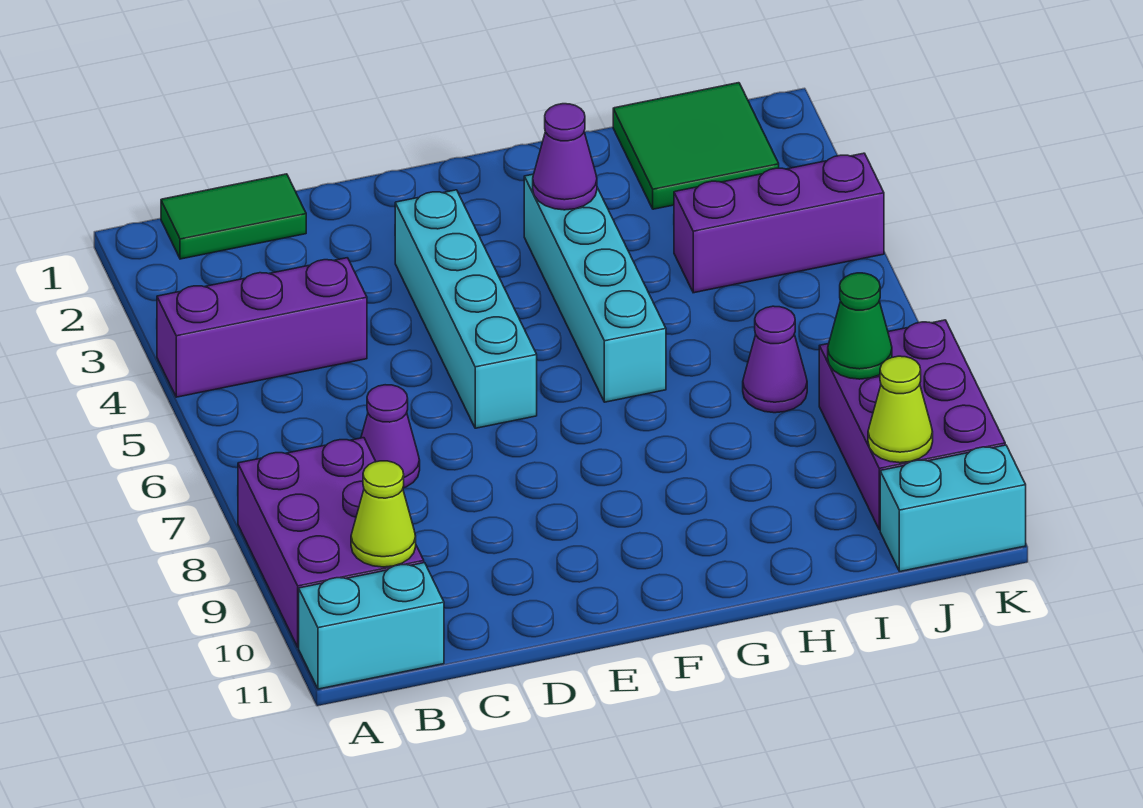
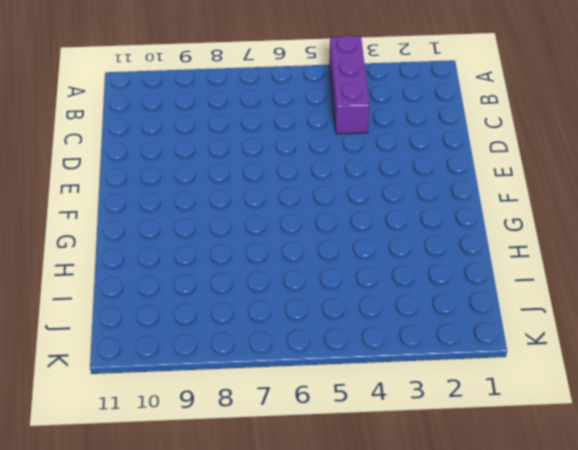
none -> purple 2x3 brick [238,438,424,647]
none -> cyan 1x2 brick [299,563,444,689]
none -> green 1x2 tile [161,174,306,259]

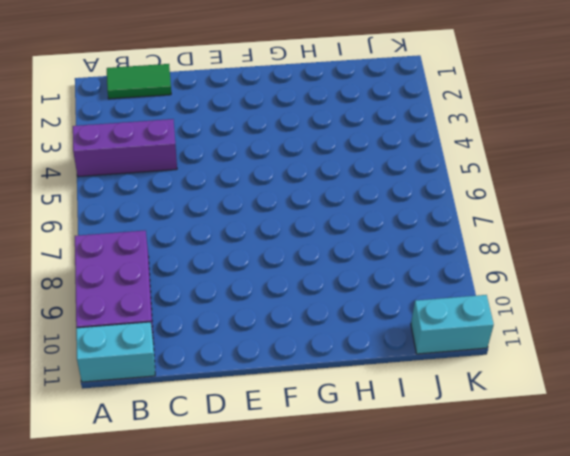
none -> purple 1x1 cone [361,385,420,488]
none -> cyan 1x4 brick [395,190,537,428]
none -> cyan 1x4 brick [524,174,666,402]

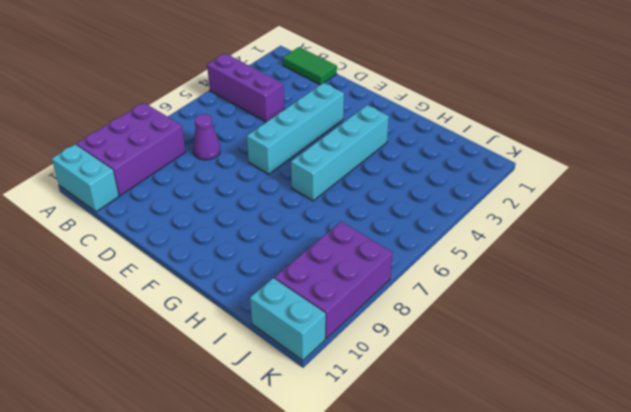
none -> green 2x2 tile [613,83,779,209]
none -> purple 1x3 brick [674,153,884,293]
none -> purple 1x1 cone [743,306,807,413]

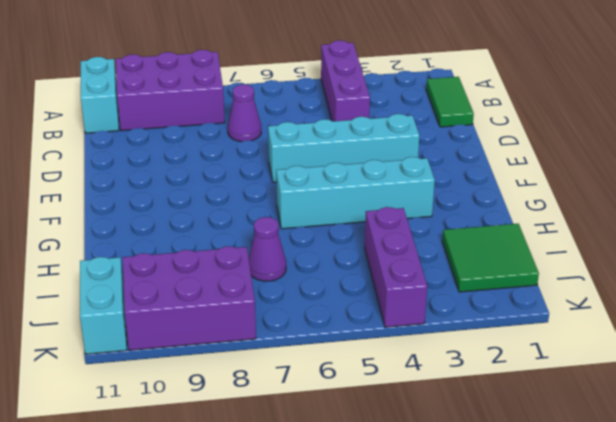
none -> lime 1x1 cone [351,461,416,567]
none -> purple 1x1 cone [533,104,597,210]
none -> green 1x1 cone [828,273,892,379]

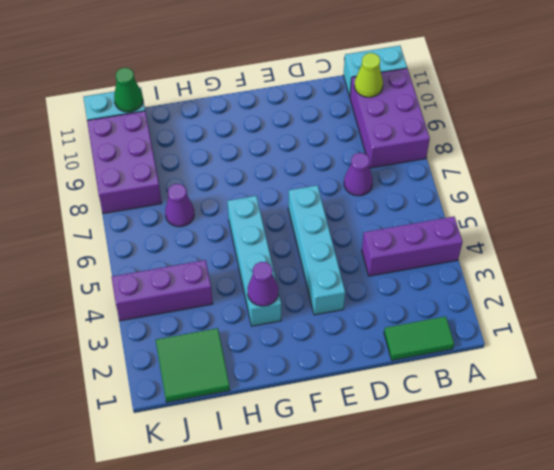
green 1x1 cone [114,68,143,112] -> green 1x1 cone moved to [828,273,892,379]
none -> lime 1x1 cone [868,356,933,463]

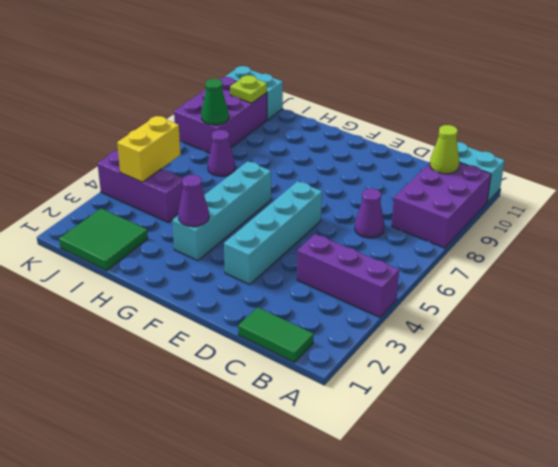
yellow 1x2 brick [117,116,181,182] -> none
lime 1x1 plate [230,75,267,103] -> lime 1x1 cone [868,356,933,463]

